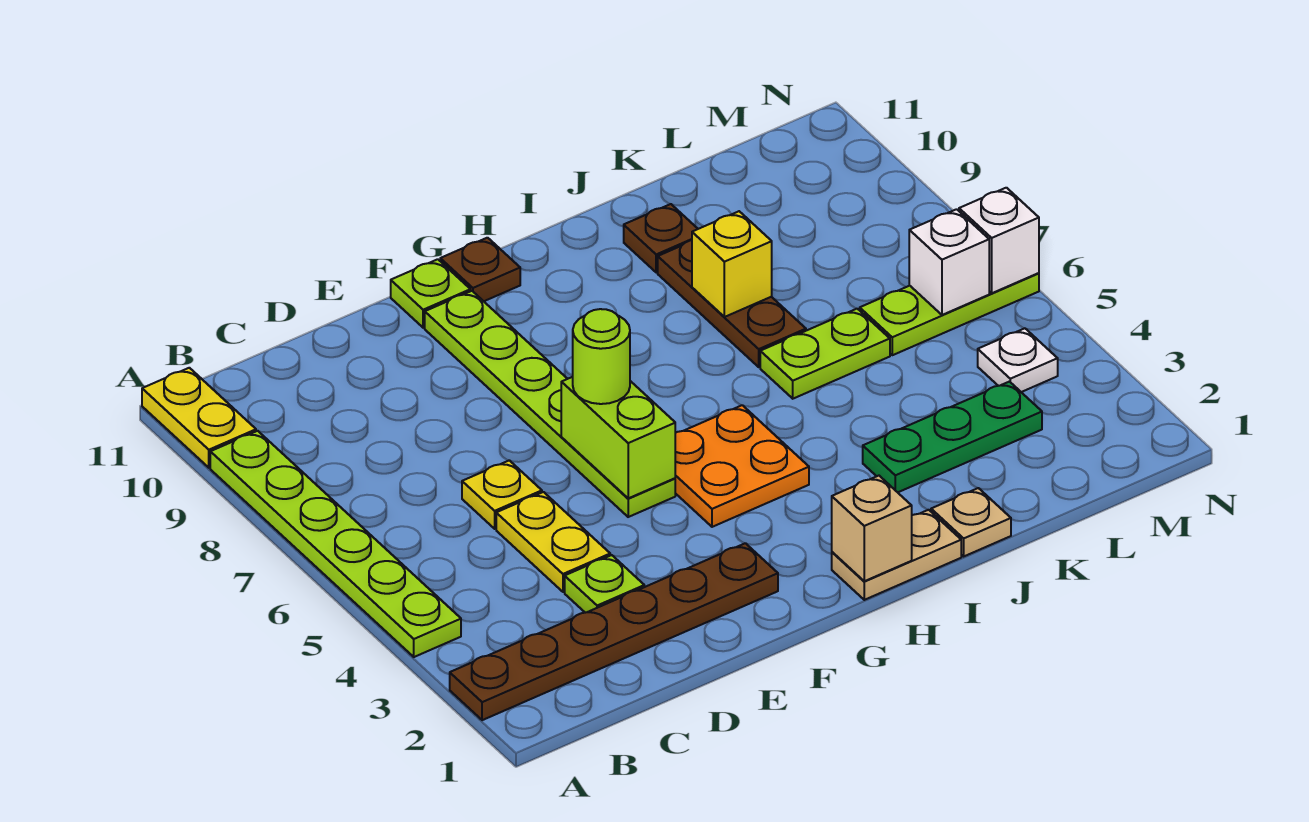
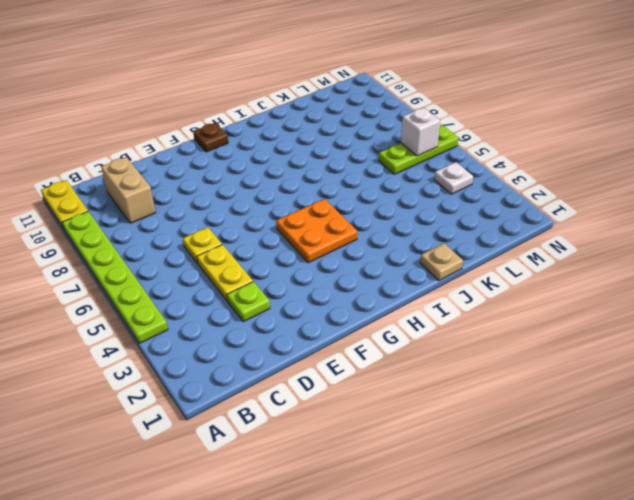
tan 1x2 brick [101,157,156,223] -> none
none -> brown 1x6 plate [450,543,778,720]
none -> lime 1x6 plate [425,291,675,517]
none -> lime 1x1 plate [391,259,470,328]

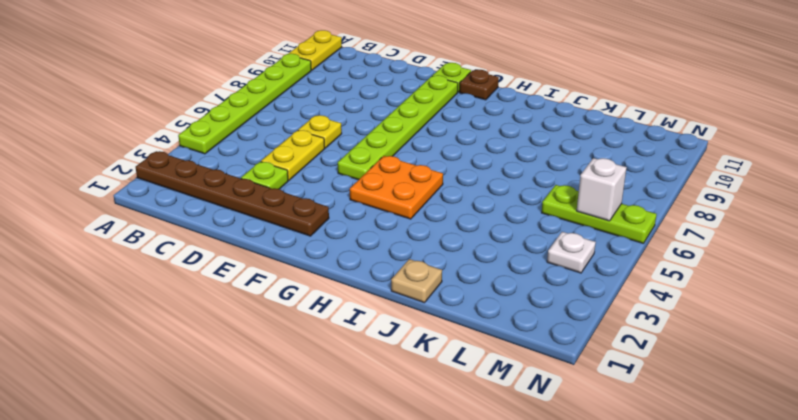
none -> tan 1x2 plate [832,510,961,600]
none -> green 1x3 plate [863,382,1042,492]
none -> lime 1x2 plate [760,309,890,399]

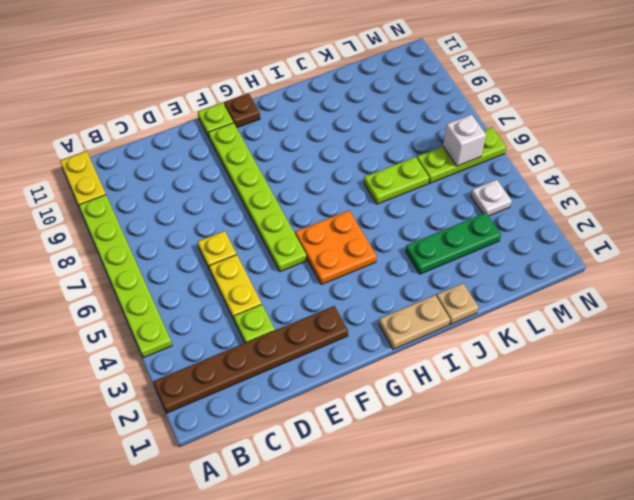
none -> brown 1x3 plate [658,240,806,367]
none -> brown 1x1 plate [624,204,698,273]
none -> lime 1x2 brick [561,377,675,498]

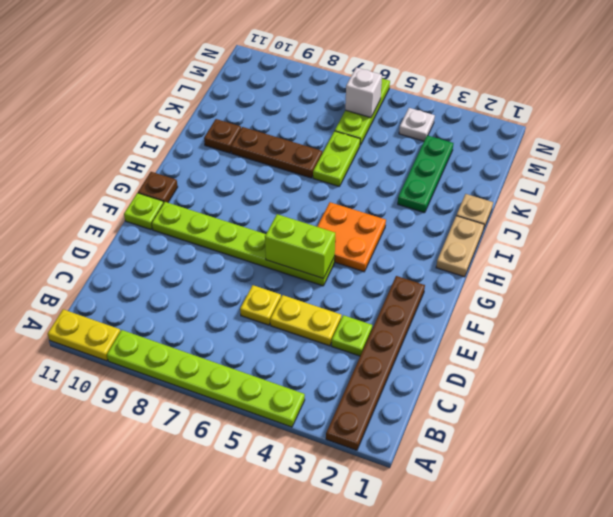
none -> tan 1x1 brick [832,476,912,581]
none -> yellow 1x1 brick [692,211,772,317]
none -> white 1x1 brick [959,188,1039,293]

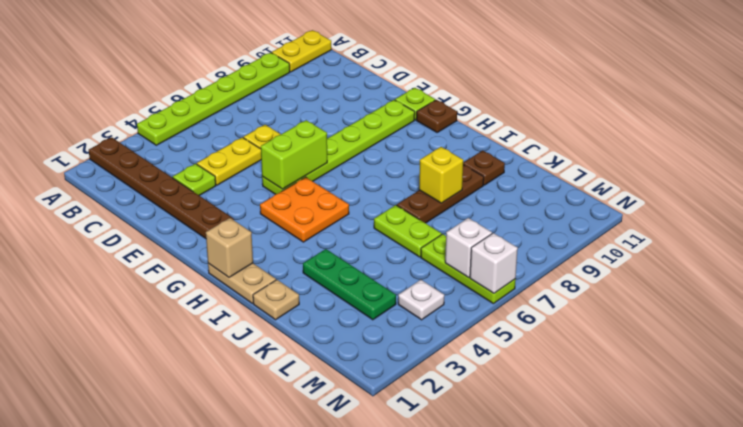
none -> lime 1x1 round brick [573,309,630,404]

